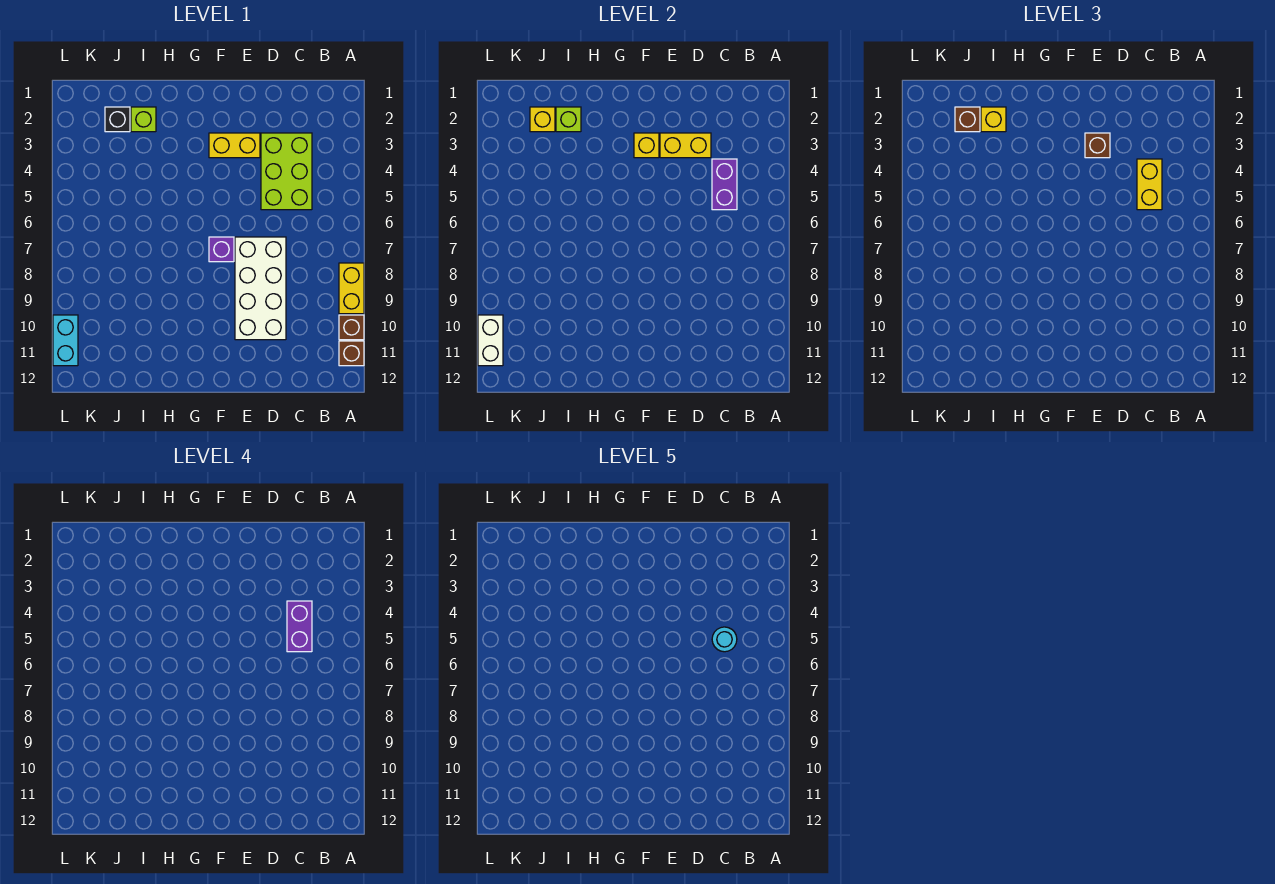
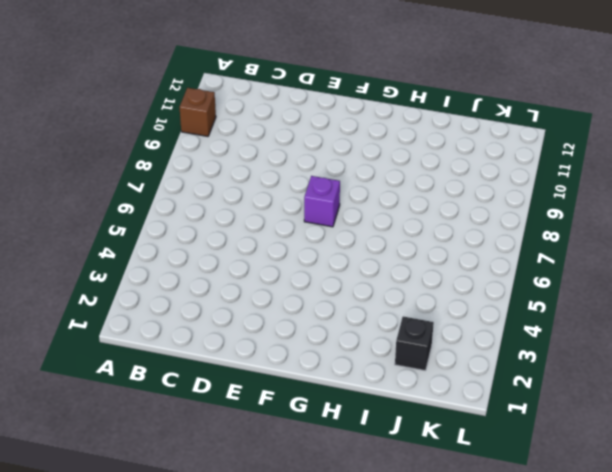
none -> yellow 1x2 brick [339,263,364,314]
none -> brown 1x1 brick [339,341,364,366]
none -> lime 2x3 brick [261,133,312,210]

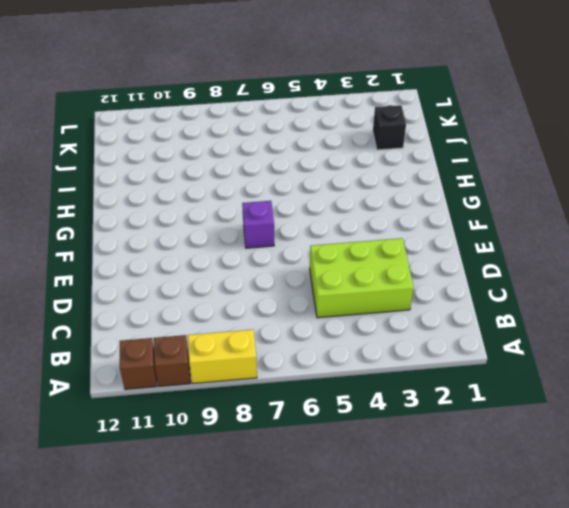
none -> white 2x4 brick [235,237,286,340]
none -> yellow 1x2 brick [209,133,260,158]
none -> lime 1x1 brick [131,107,156,132]

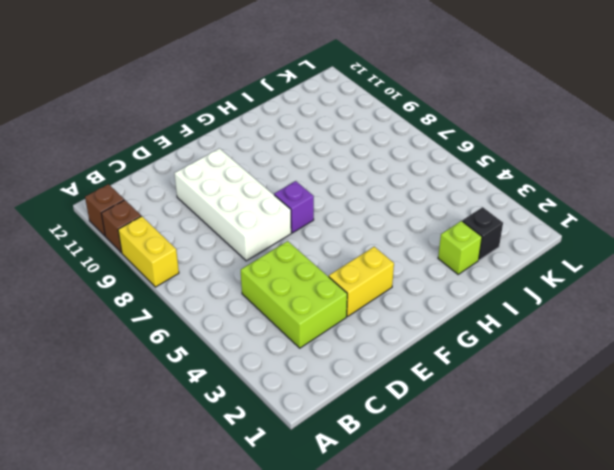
none -> cyan 1x2 brick [53,315,78,366]
none -> purple 1x2 brick [712,159,737,210]
none -> yellow 1x2 brick [660,133,711,158]

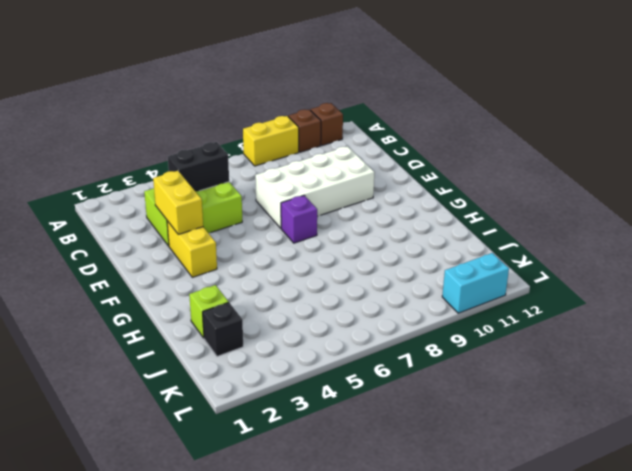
black 1x2 brick [168,142,229,192] -> purple 1x2 brick [712,159,737,210]
none -> yellow 1x1 brick [634,133,659,158]
none -> lime 1x1 brick [556,107,581,132]
none -> yellow 1x1 brick [530,107,555,132]

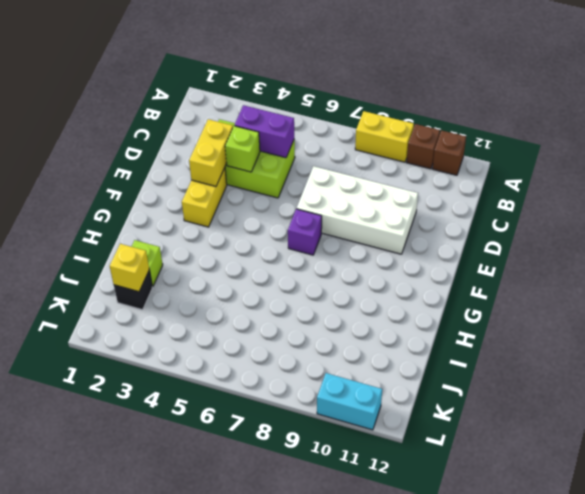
lime 1x1 brick [225,126,260,172] -> lime 1x1 brick moved to [556,107,581,132]
none -> yellow 1x1 brick [634,133,659,158]
none -> white 1x2 brick [478,315,503,366]
none -> yellow 1x2 brick [1137,159,1162,210]

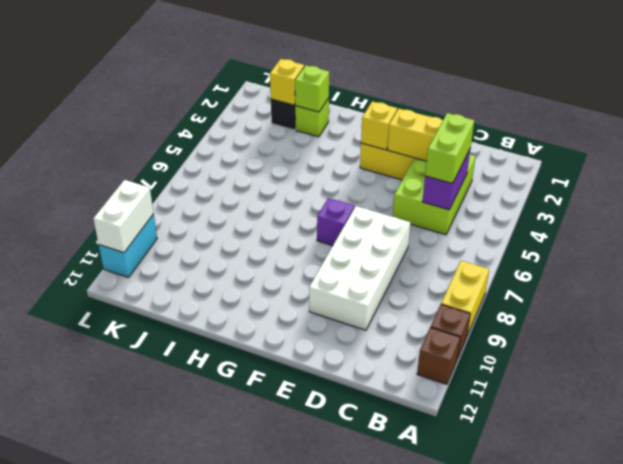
lime 1x2 brick [425,113,474,184] -> yellow 1x2 brick [1137,159,1162,210]
none -> brown 1x1 brick [1085,133,1110,158]
none -> yellow 1x1 brick [981,107,1006,132]
none -> brown 1x1 brick [955,107,980,132]

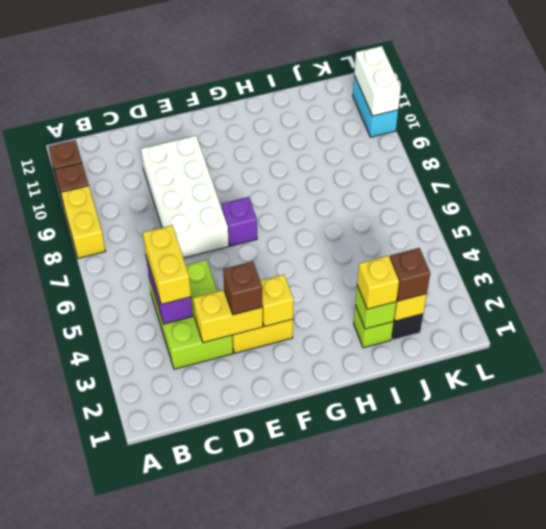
none -> purple 1x2 brick [287,601,312,652]
none -> cyan 1x1 round brick [712,627,737,652]

